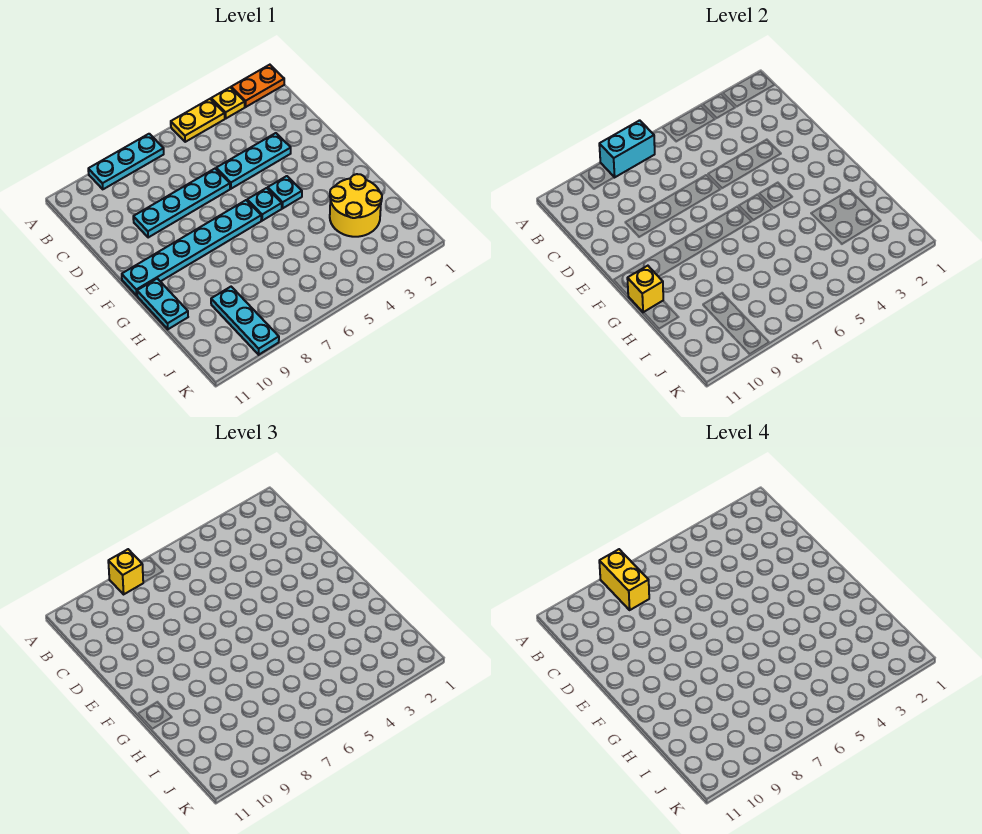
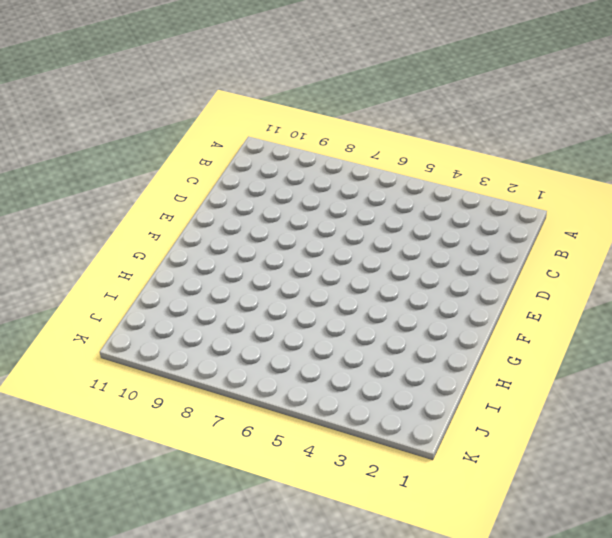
none -> orange 1x2 plate [231,65,284,107]
none -> yellow 1x1 plate [211,87,245,118]
none -> yellow 1x2 plate [171,99,225,142]

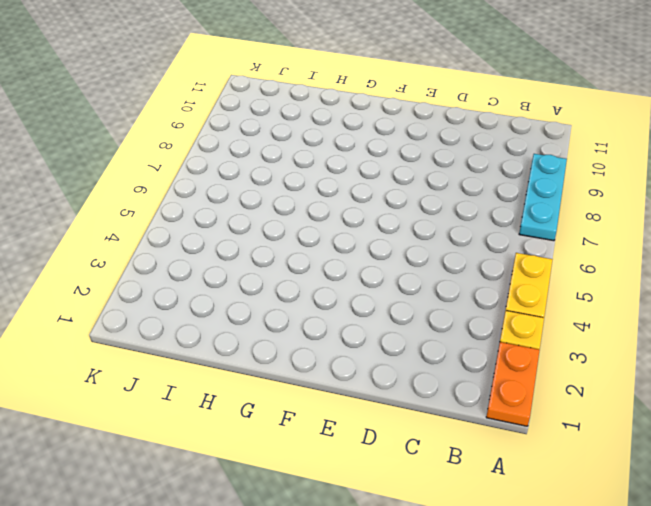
none -> cyan 1x3 plate [216,133,291,189]
none -> cyan 1x4 plate [133,169,230,238]
none -> cyan 1x1 plate [268,176,302,208]

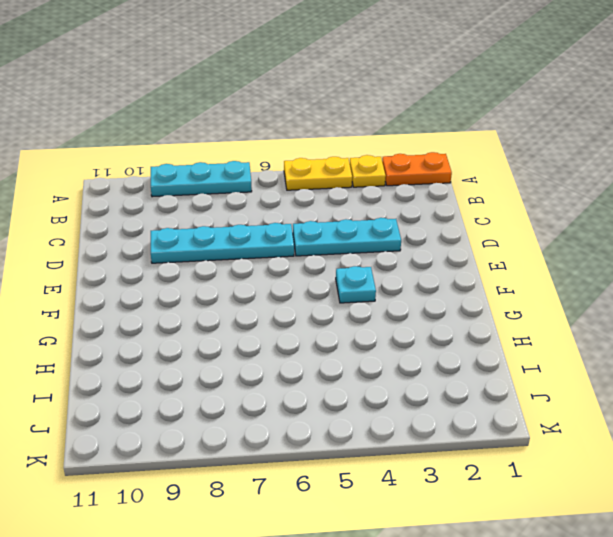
none -> cyan 1x1 plate [247,188,282,221]
none -> cyan 1x6 plate [122,200,261,295]
none -> cyan 1x2 plate [137,278,188,329]

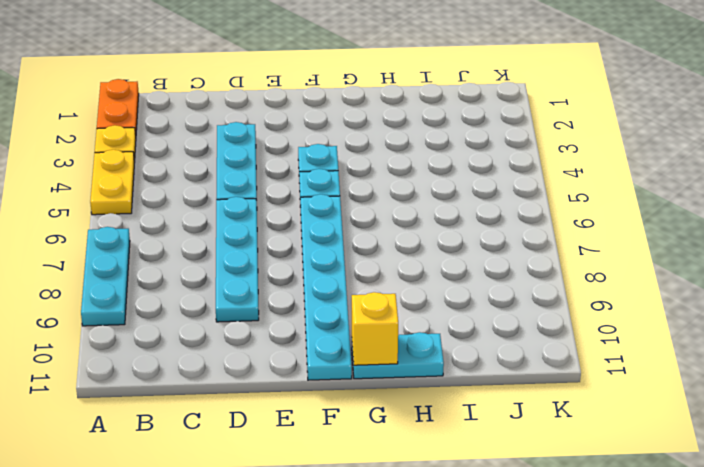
none -> yellow 2x2 round brick [330,174,382,237]
none -> cyan 1x3 plate [211,287,279,355]
none -> cyan 1x2 brick [599,120,655,177]

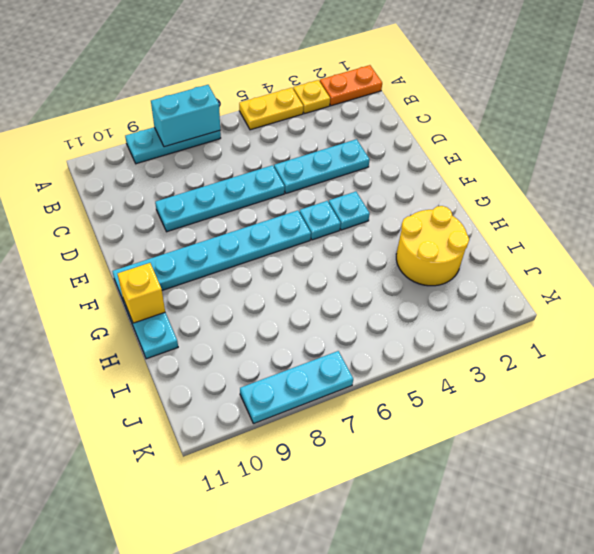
cyan 1x3 plate [240,351,353,424] -> cyan 1x3 plate turned to [211,287,279,355]
none -> yellow 1x1 brick [108,549,143,594]
none -> yellow 1x2 brick [599,549,649,610]

